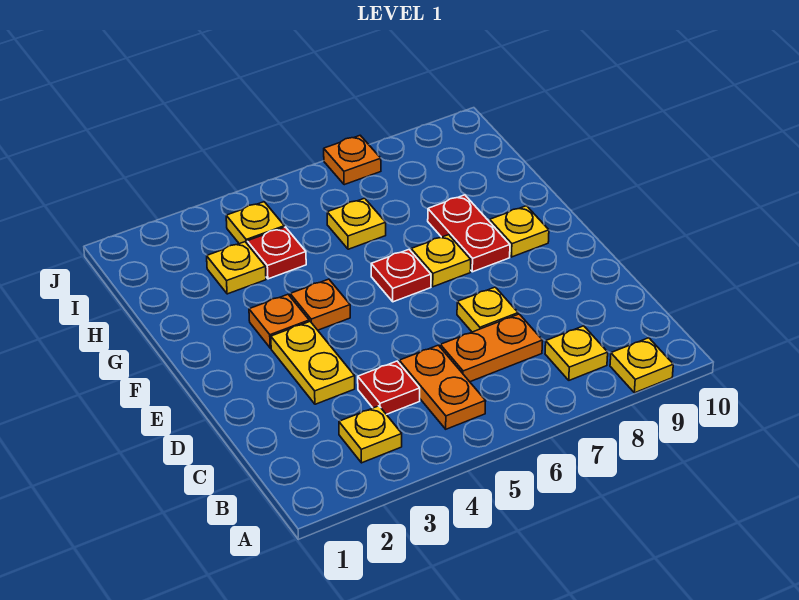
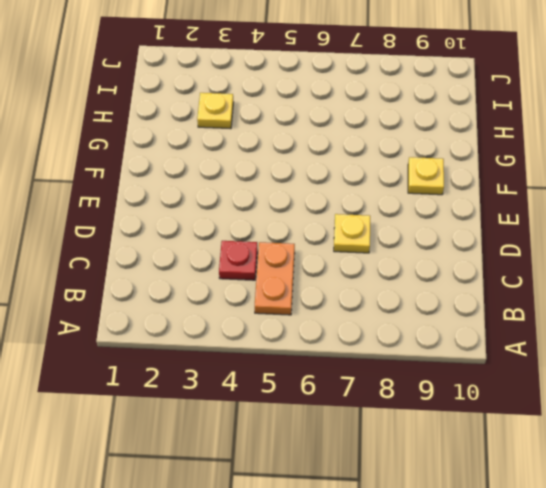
none -> yellow 1x1 plate [610,338,673,393]
none -> yellow 1x1 plate [339,406,402,463]
none -> yellow 1x1 plate [545,326,608,380]

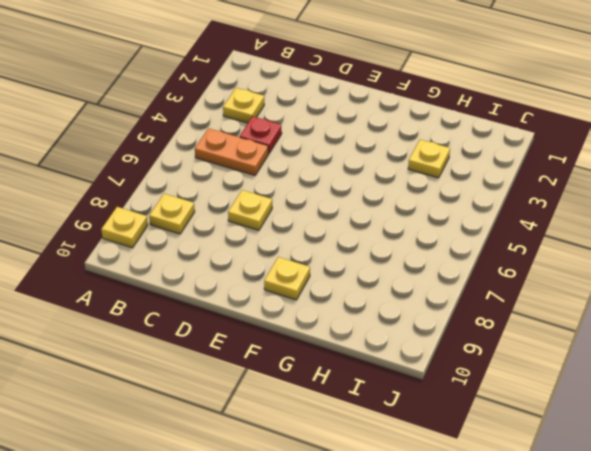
none -> orange 1x2 plate [440,314,543,382]
none -> yellow 1x2 plate [271,321,355,404]
none -> orange 1x1 plate [249,294,309,348]

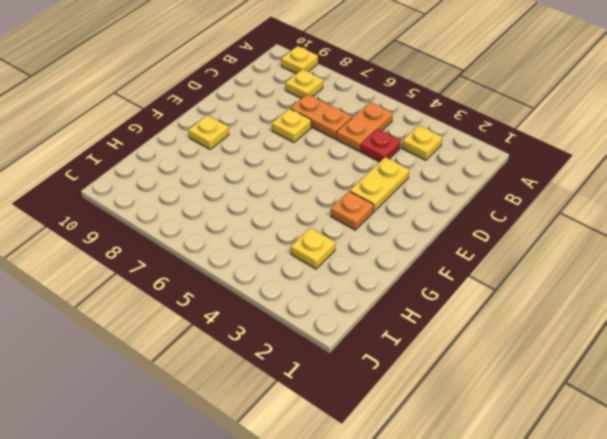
none -> orange 1x1 plate [290,279,350,330]
none -> red 1x1 plate [371,250,431,302]
none -> yellow 1x1 plate [411,235,471,287]

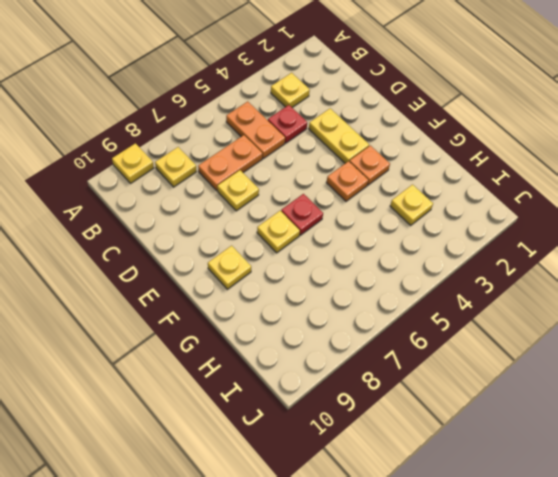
none -> red 1x2 plate [428,195,510,272]
none -> red 1x1 plate [247,227,306,279]
none -> yellow 1x1 plate [327,198,386,249]

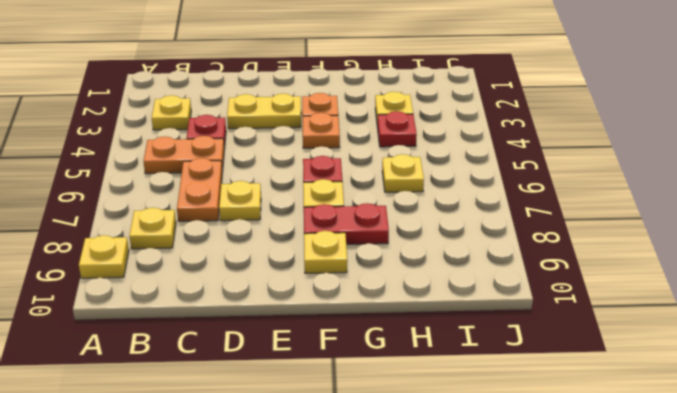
none -> yellow 1x1 plate [226,202,284,244]
none -> orange 1x1 plate [324,135,381,185]

